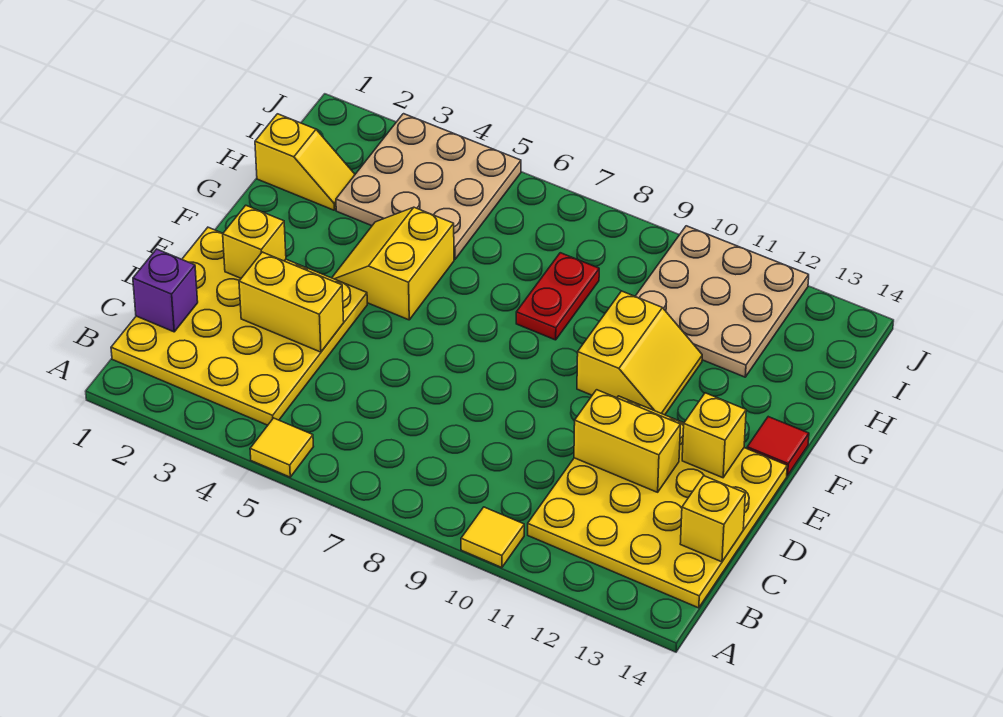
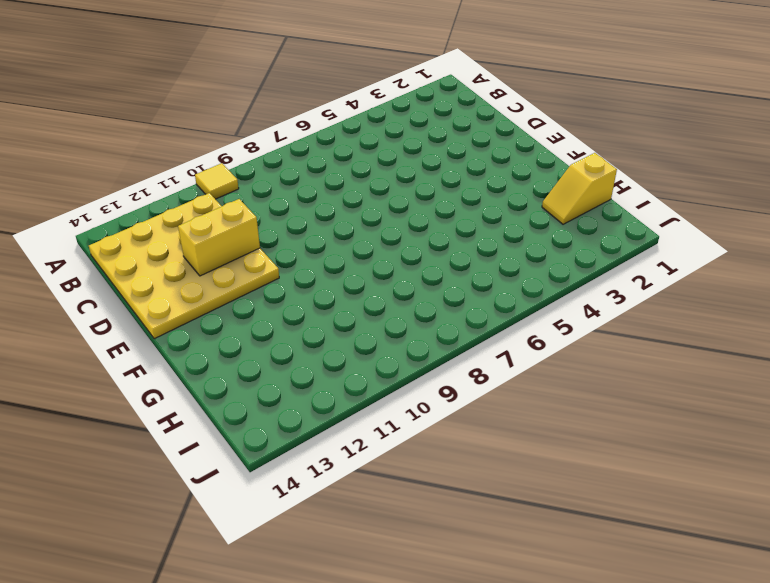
none -> yellow 1x1 tile [250,418,314,477]
none -> yellow 4x4 plate [111,227,367,425]
none -> yellow 2x2 slope [332,207,454,320]

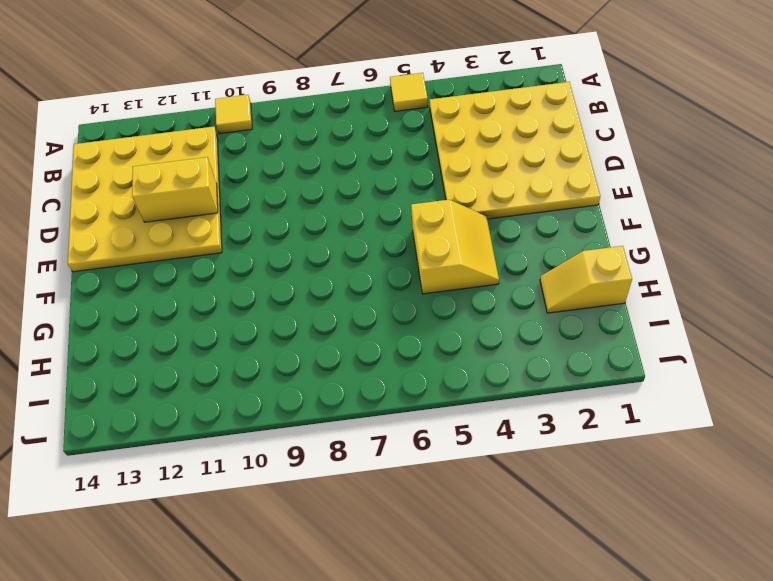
none -> yellow 2x2 slope [577,291,702,415]
none -> red 1x1 tile [747,417,809,476]
none -> red 1x2 plate [516,253,599,340]

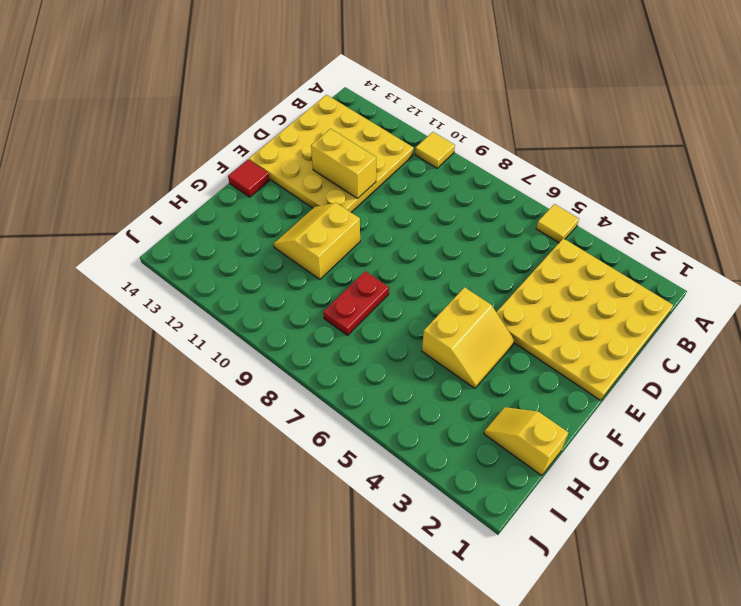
none -> tan 3x3 plate [336,114,521,259]
none -> tan 3x3 plate [635,226,809,377]
none -> purple 1x1 brick [133,249,198,332]

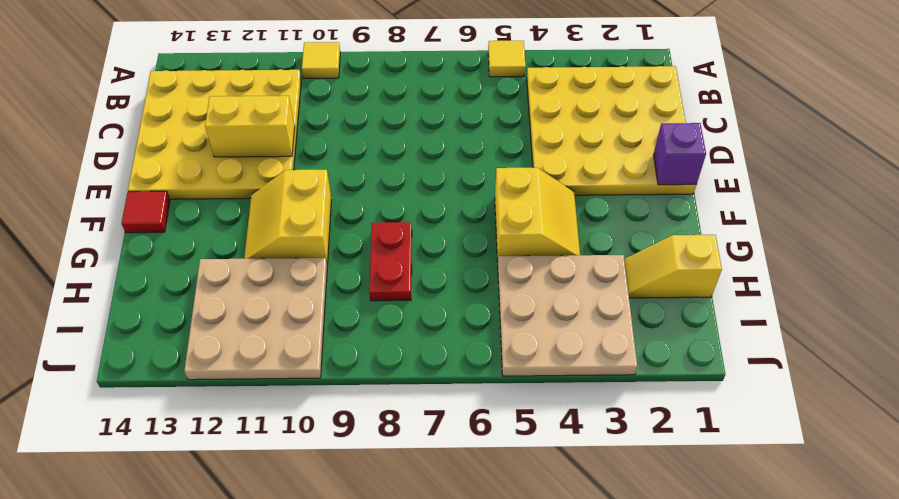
purple 1x1 brick [654,123,706,185] -> purple 1x1 brick moved to [133,249,198,332]
none -> yellow 1x1 brick [680,476,745,562]
none -> yellow 1x2 brick [239,252,344,352]
none -> yellow 1x1 brick [223,205,286,278]

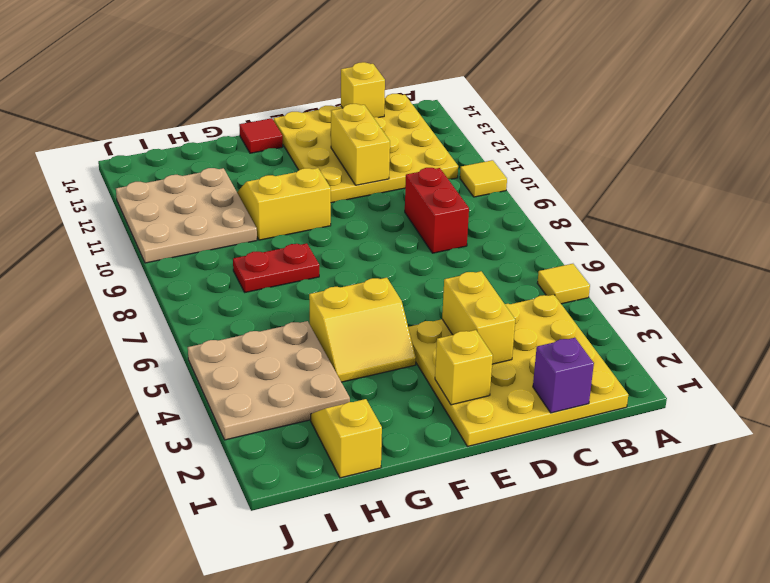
red 1x2 brick [405,168,469,253] -> none
none -> yellow 1x1 brick [682,393,746,478]

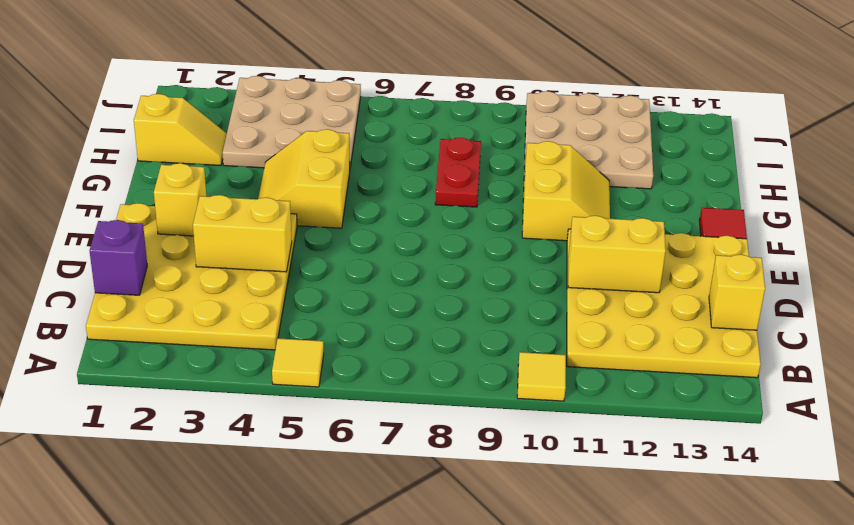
none -> yellow 1x1 brick [682,393,746,478]

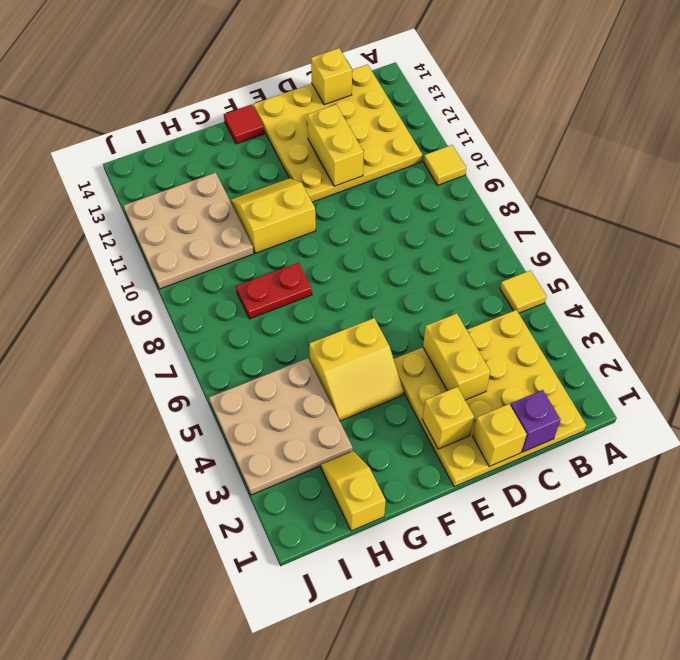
yellow 1x1 brick [473,404,527,466] -> yellow 1x1 brick moved to [682,393,746,478]

